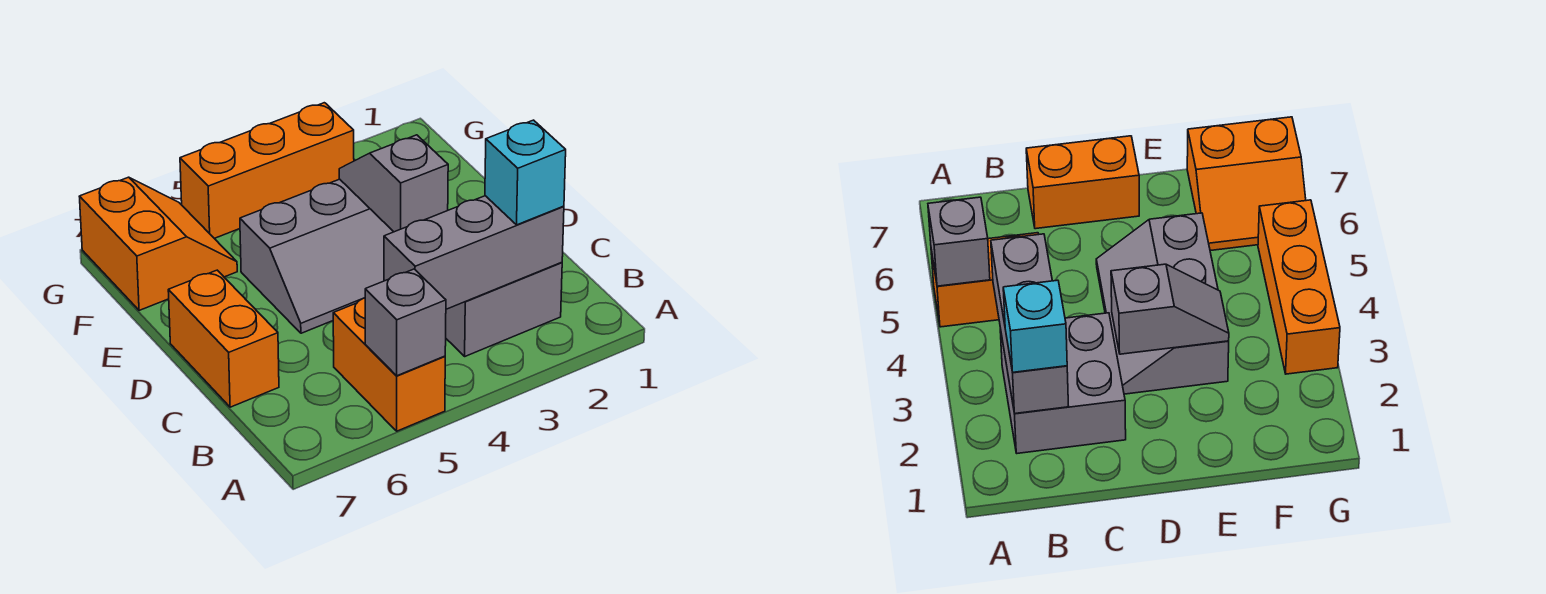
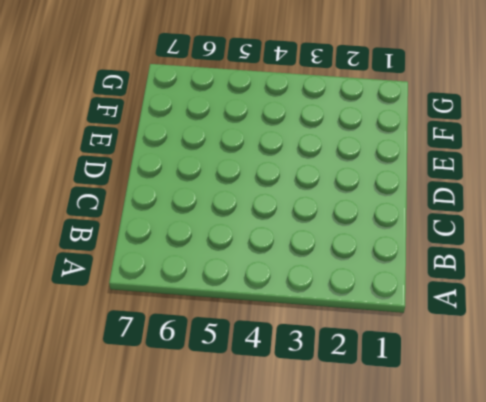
none -> orange 1x2 brick [333,298,445,431]
none -> grey 2x2 brick [446,262,562,356]

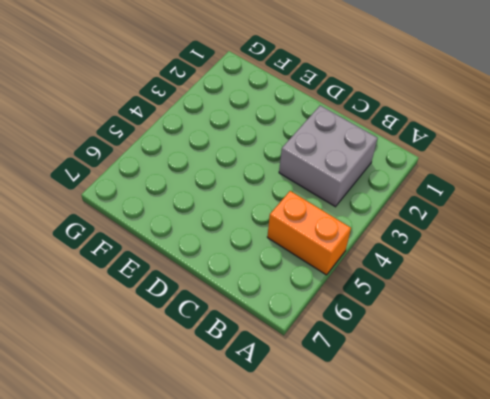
none -> orange 1x2 brick [168,270,279,407]
none -> grey 2x3 slope [240,179,393,333]

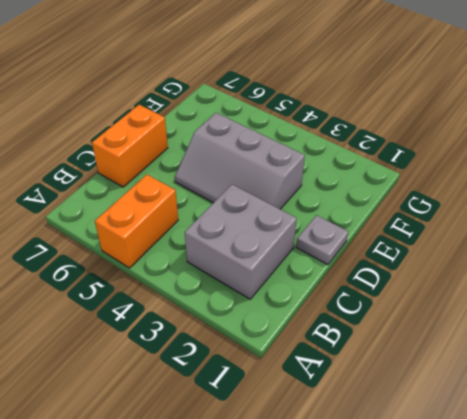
grey 1x1 plate [296,215,348,265] -> none
none -> orange 2x2 slope [79,177,237,310]
none -> orange 1x3 brick [180,103,354,238]

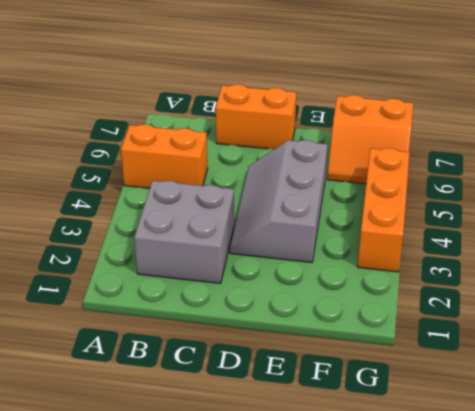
none -> grey 1x1 brick [365,269,446,376]
none -> grey 1x3 brick [384,196,564,309]

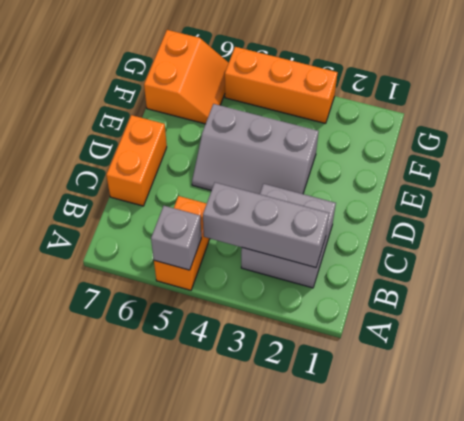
none -> grey 1x2 slope [339,135,448,232]
none -> cyan 1x1 brick [485,120,566,225]

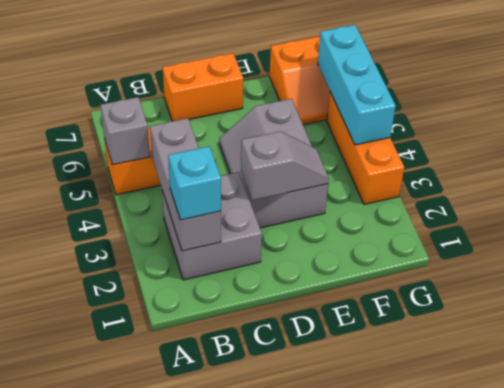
cyan 1x3 brick [318,25,396,145] -> none

